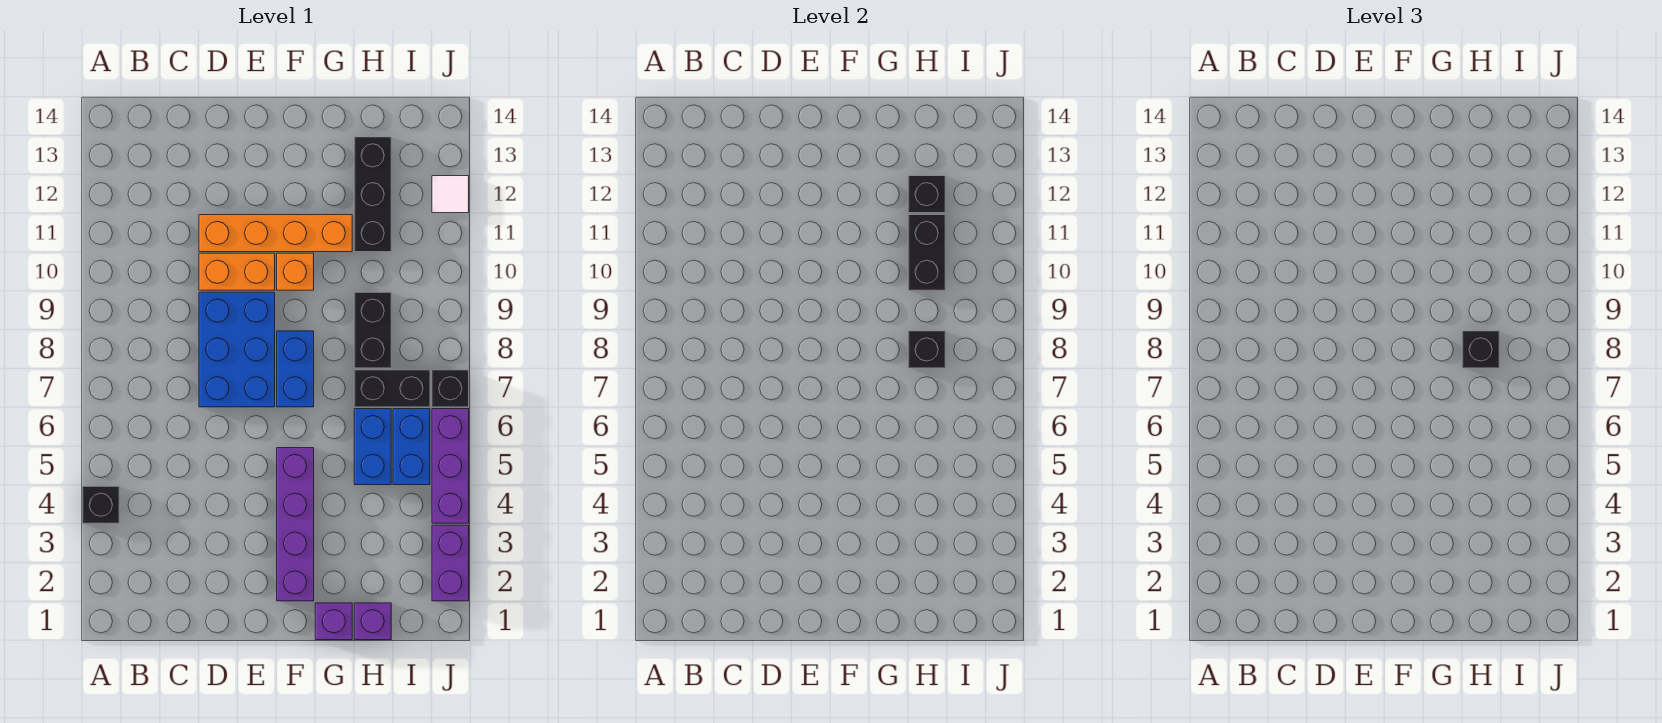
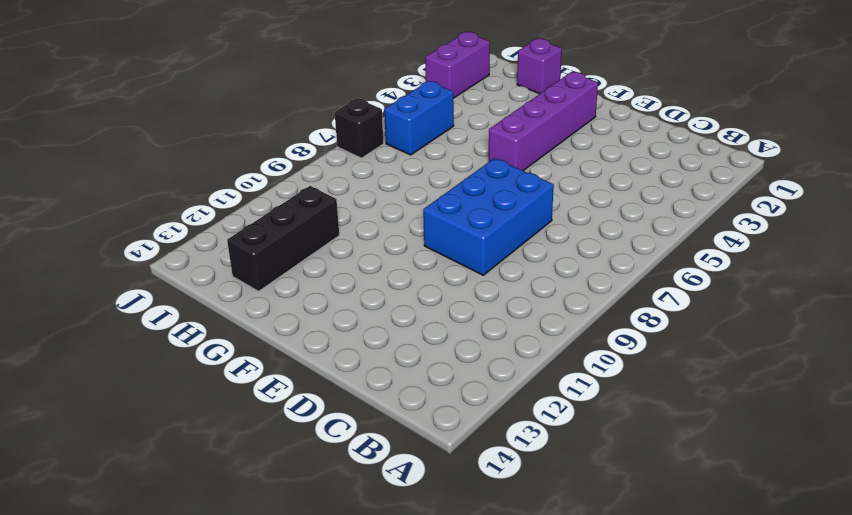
none -> black 1x1 brick [82,486,119,523]
none -> orange 1x2 brick [199,253,275,290]
none -> orange 1x4 brick [199,215,352,252]

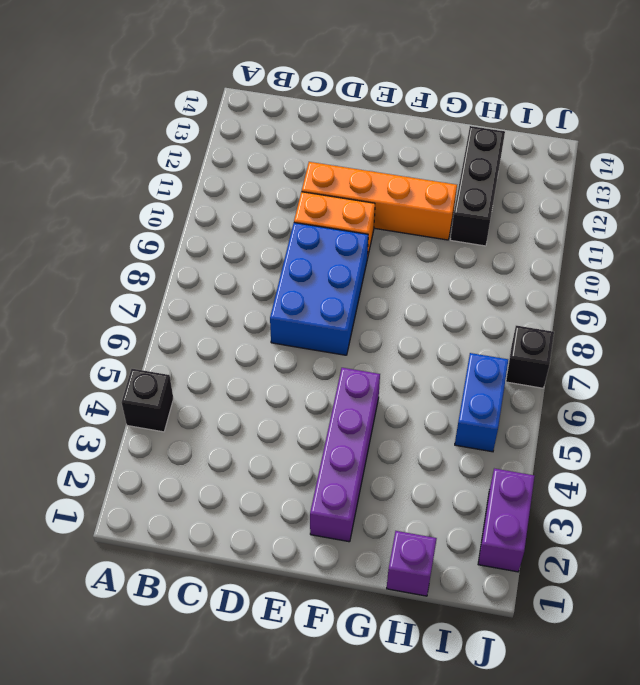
none -> blue 1x2 brick [277,331,314,407]
none -> orange 1x1 brick [277,253,314,290]
none -> purple 1x1 brick [315,603,352,640]

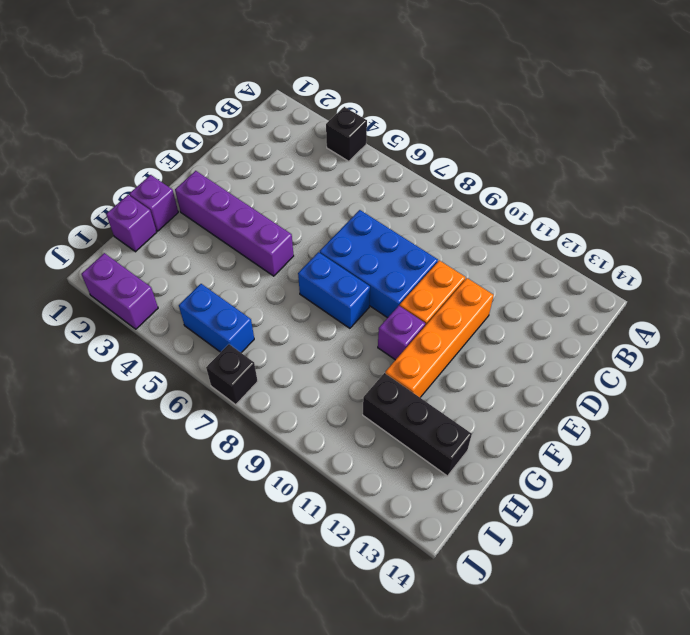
purple 1x1 brick [378,306,425,360] -> orange 1x1 brick [277,253,314,290]
none -> blue 1x2 brick [354,409,391,485]
none -> black 1x2 brick [354,370,430,407]
none -> black 1x2 brick [354,292,391,368]

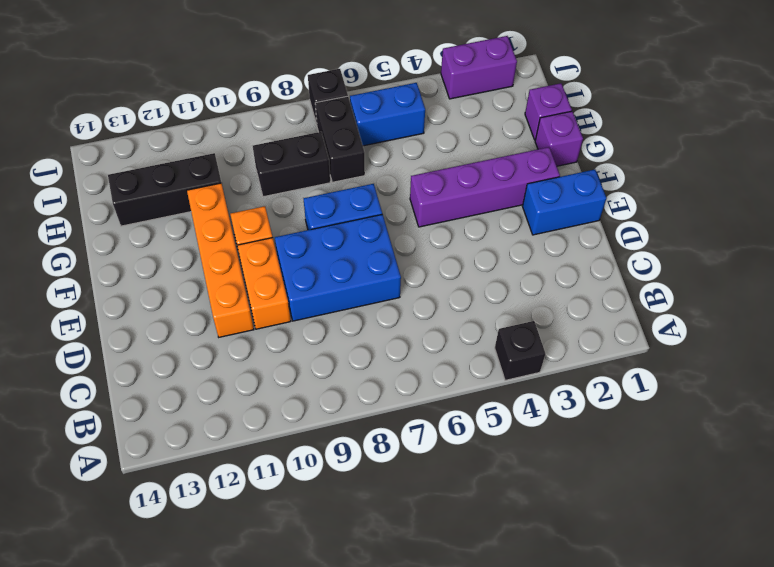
blue 1x2 brick [523,170,606,235] -> blue 1x2 brick moved to [354,409,391,485]
none -> purple 1x3 brick [432,409,469,523]
none -> white 1x1 tile [432,176,469,213]
none -> black 1x1 brick [908,331,945,368]

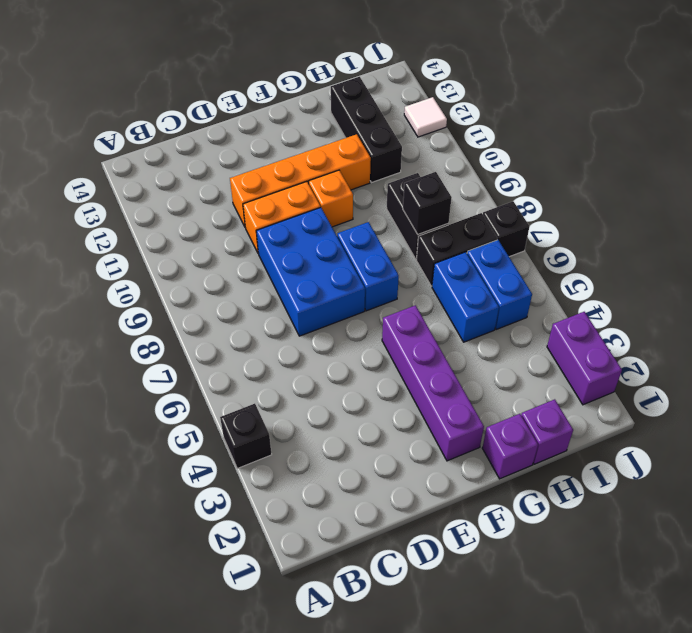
none -> purple 1x3 brick [432,409,469,523]
none -> black 1x2 brick [908,215,945,290]
none -> black 1x1 brick [908,176,945,213]

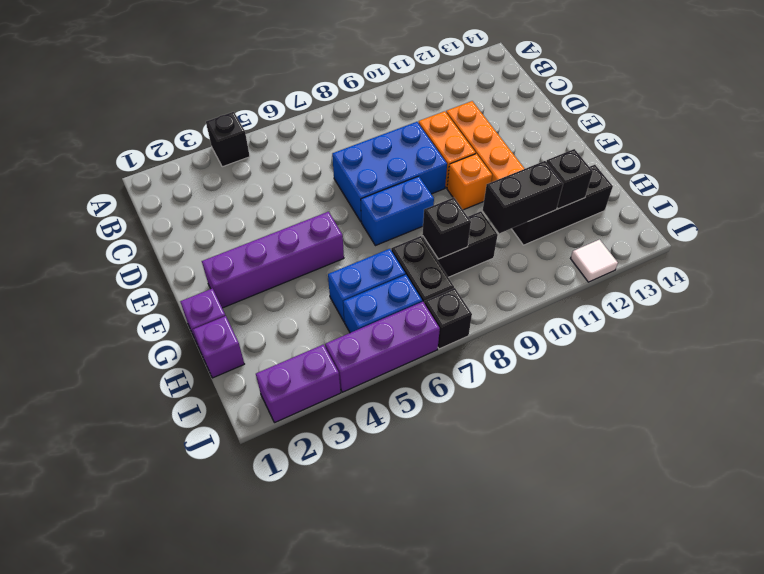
none -> black 1x1 brick [1462,331,1499,368]

